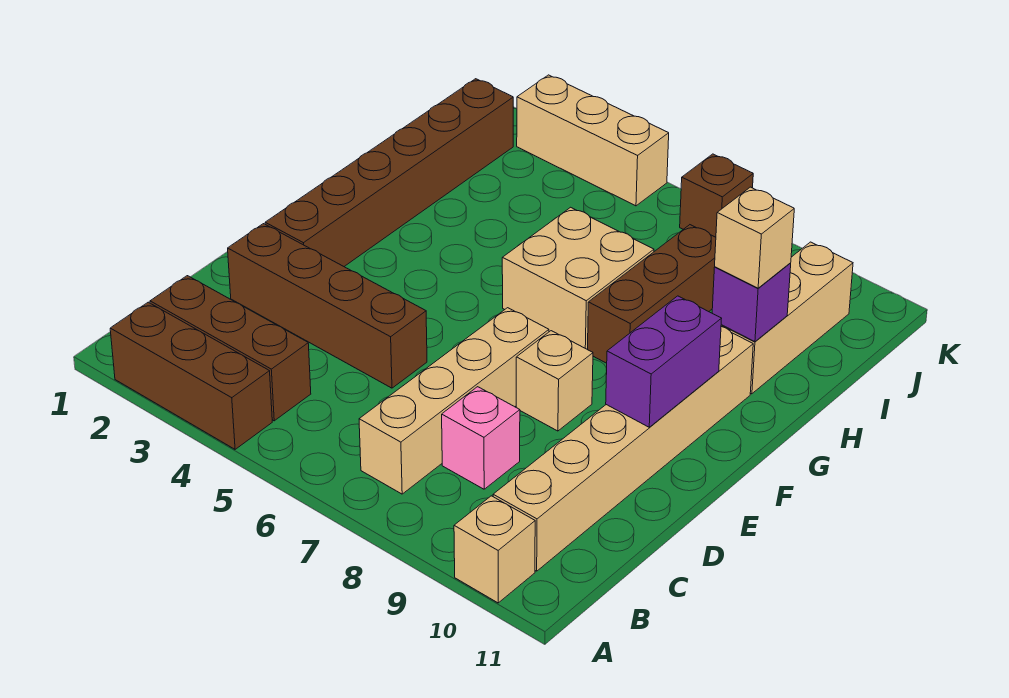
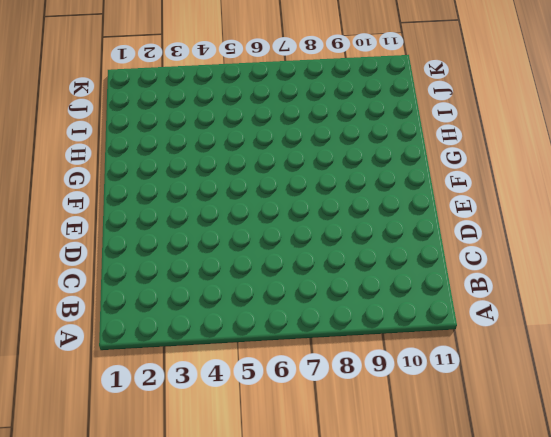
none -> brown 1x3 brick [110,302,272,449]
none -> tan 1x1 brick [454,496,535,603]
none -> brown 1x3 brick [150,276,311,421]

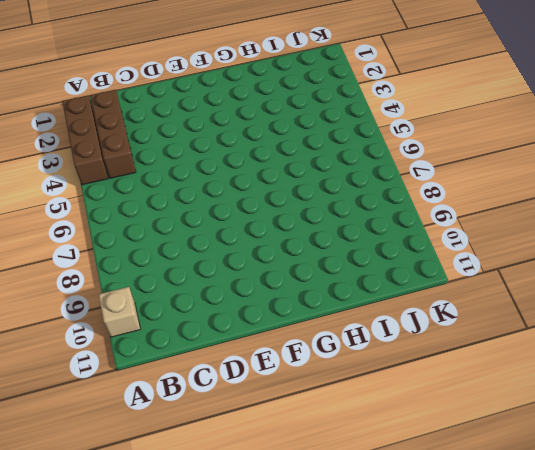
none -> tan 1x4 brick [359,308,549,494]
none -> tan 1x6 brick [493,327,753,571]
none -> pink 1x1 brick [442,387,520,489]

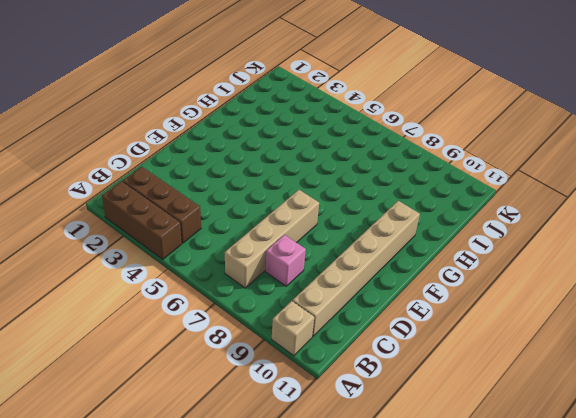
none -> brown 1x4 brick [228,224,427,388]
none -> brown 1x6 brick [265,79,513,266]
none -> tan 1x1 brick [516,331,593,431]

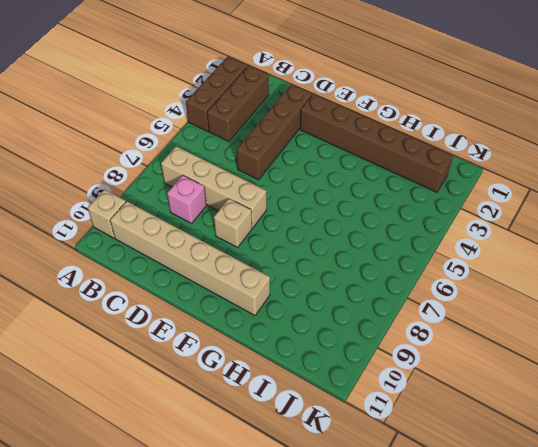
none -> tan 2x2 brick [502,207,654,350]
none -> brown 1x3 brick [588,225,716,363]
none -> tan 1x3 brick [721,242,853,394]

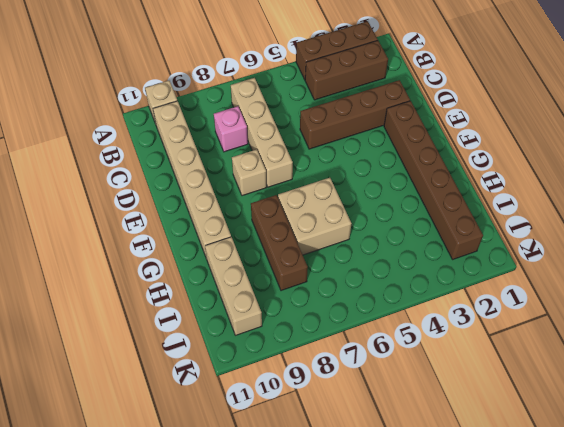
none -> tan 1x3 brick [517,75,669,206]
none -> brown 1x1 brick [680,154,753,237]
none -> purple 1x2 brick [606,296,722,427]

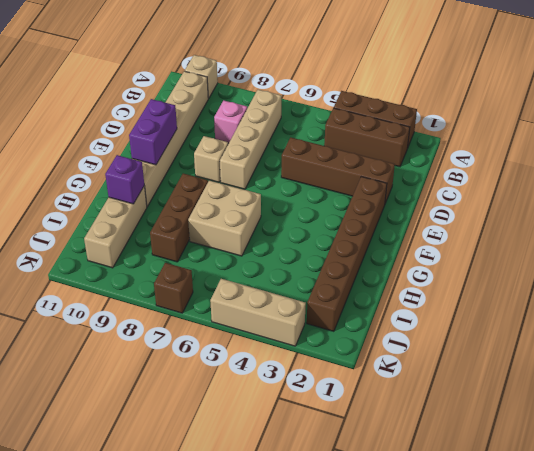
none -> tan 1x1 brick [715,187,794,288]

